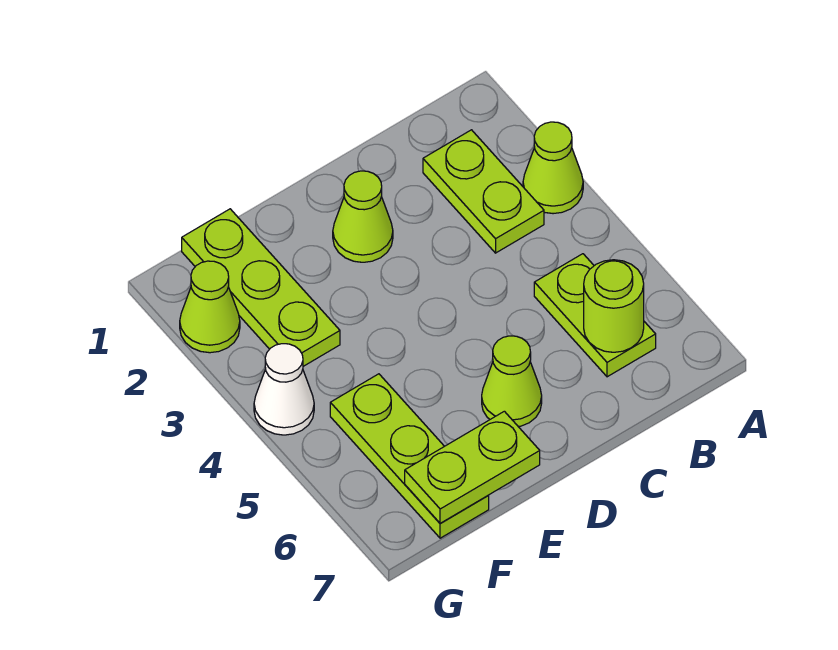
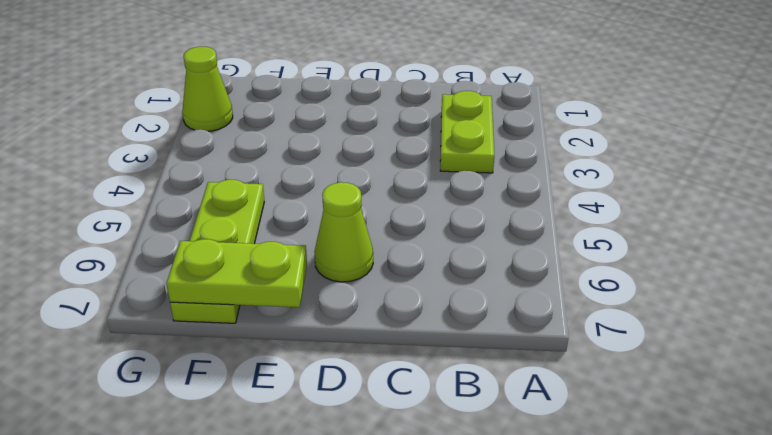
none -> lime 1x1 cone [523,122,583,214]
none -> lime 1x2 plate [534,254,656,377]

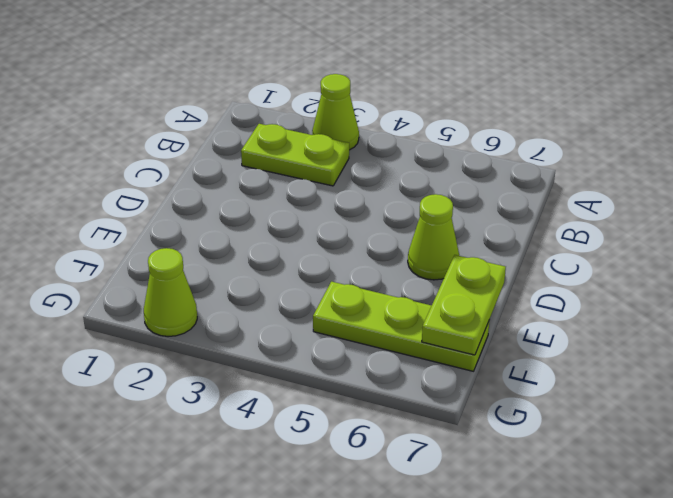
none -> lime 1x2 plate [534,254,656,377]
none -> lime 1x1 cone [333,171,393,262]

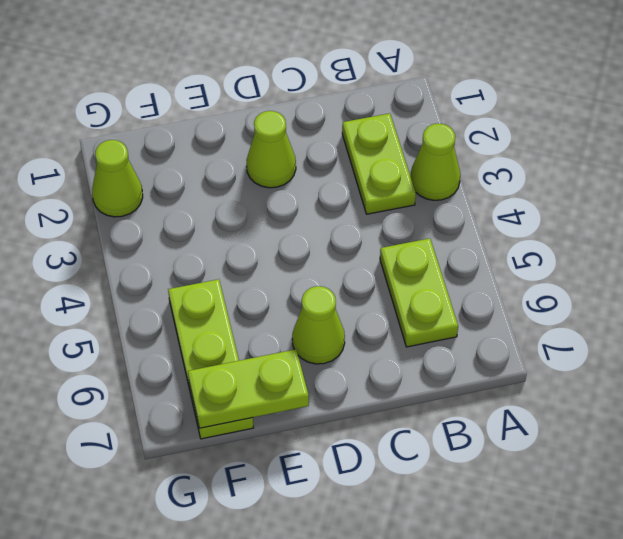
none -> lime 1x3 plate [182,209,340,366]
none -> white 1x1 cone [254,344,314,435]

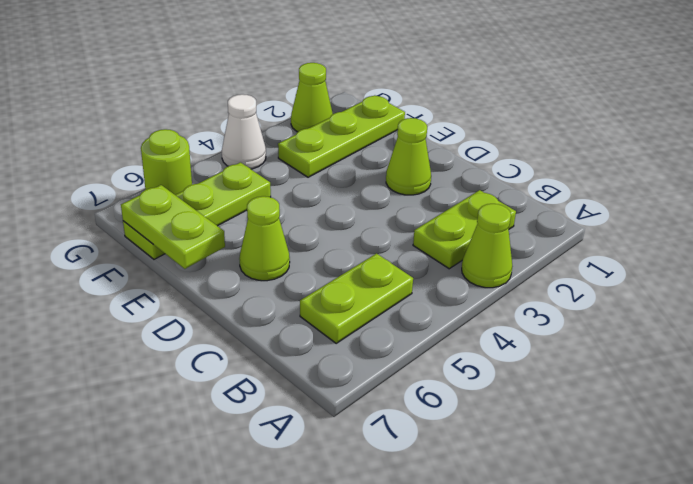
lime 1x1 round brick [141,129,192,195] -> lime 1x1 round brick moved to [584,260,644,352]

